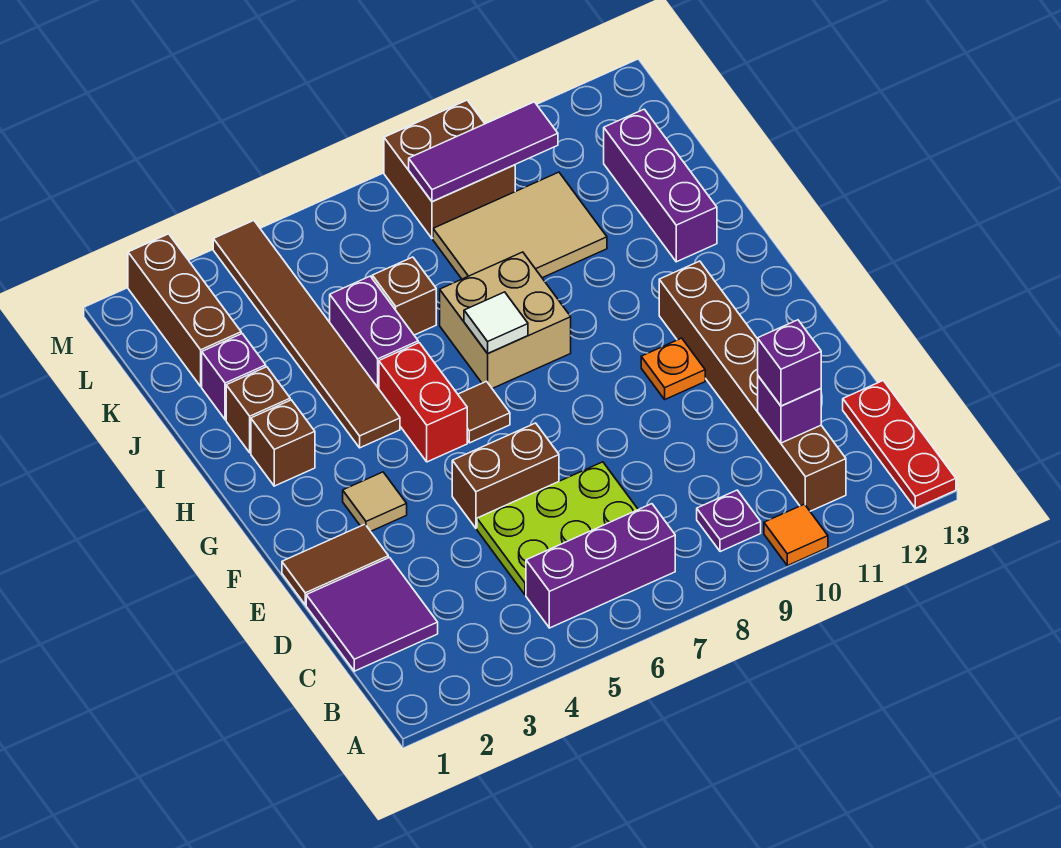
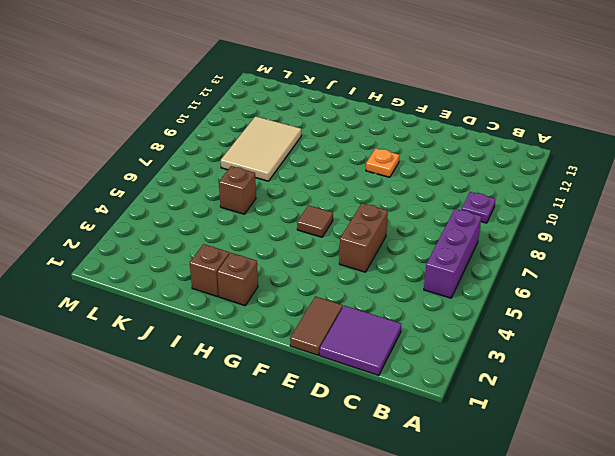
none -> orange 1x1 tile [764,504,828,566]
none -> red 1x3 plate [843,381,956,508]
none -> brown 1x6 brick [659,261,846,511]

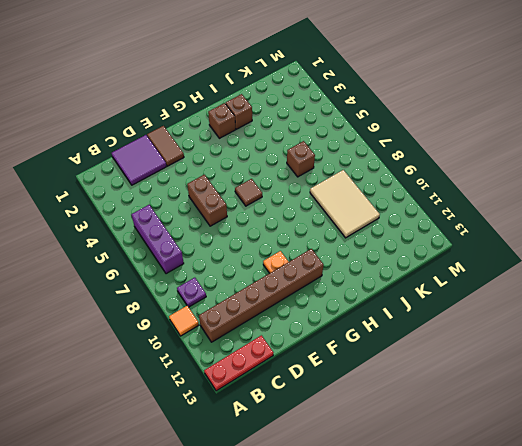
none -> lime 2x3 plate [477,462,638,595]
none -> tan 1x1 tile [343,472,407,531]
none -> red 1x2 brick [379,343,467,462]

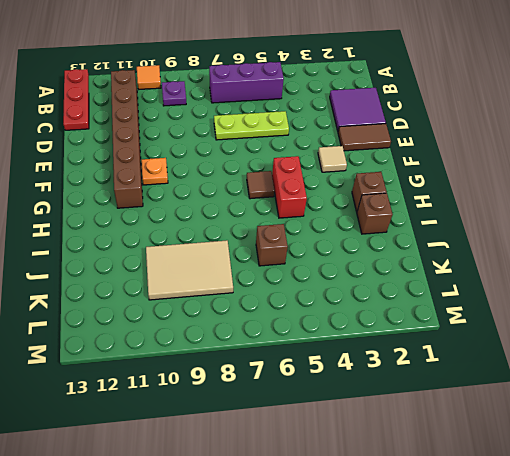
lime 1x3 plate [214,111,289,140] -> lime 2x3 plate [477,462,638,595]
none -> brown 1x2 brick [452,423,559,528]
none -> brown 1x6 tile [213,221,400,448]
none -> tan 2x2 brick [440,252,571,389]

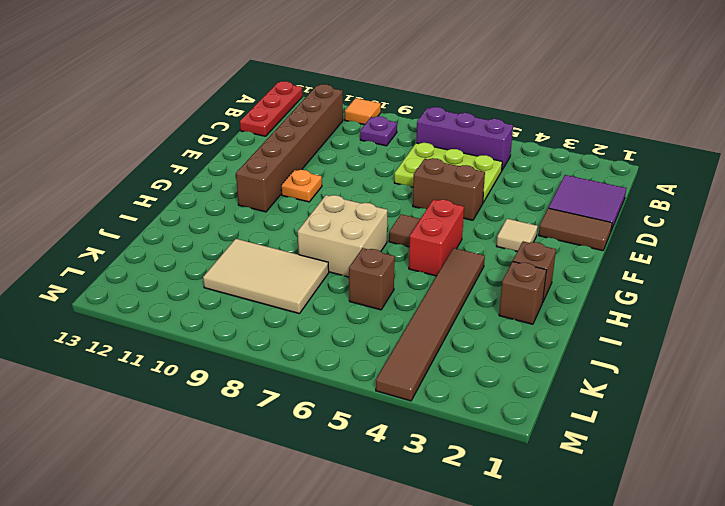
none -> purple 1x2 brick [330,276,418,389]
none -> purple 1x3 brick [604,109,717,262]
none -> purple 1x1 brick [202,334,266,420]

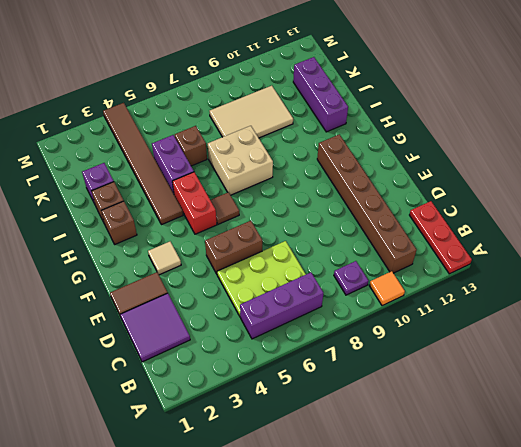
none -> orange 1x1 plate [641,338,705,399]
none -> brown 1x3 brick [128,234,241,386]
none -> brown 2x2 brick [384,100,515,239]

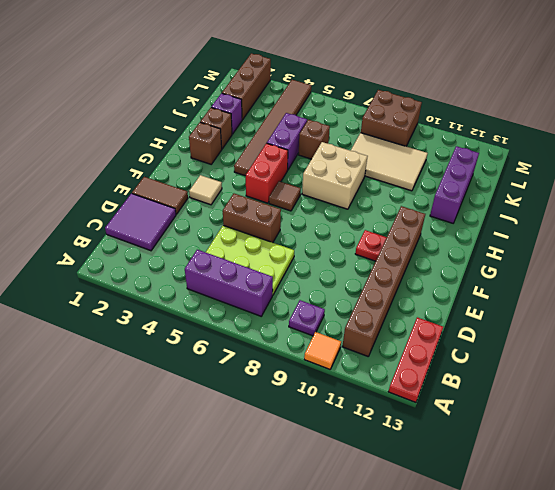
red 1x1 plate [355,230,387,261] -> orange 1x1 plate [641,338,705,399]
none -> purple 1x1 brick [758,376,821,443]
none -> white 1x1 tile [464,292,528,354]
none -> purple 1x3 tile [409,102,558,202]

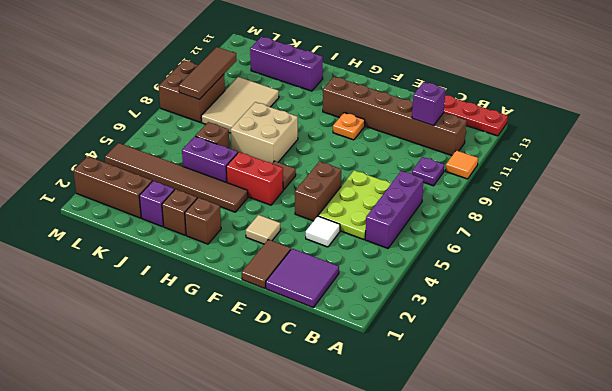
white 1x1 tile [306,216,340,247] -> white 1x1 tile moved to [464,292,528,354]
brown 1x3 tile [179,47,237,99] -> purple 1x3 tile [409,102,558,202]
none -> purple 1x1 brick [758,320,821,406]

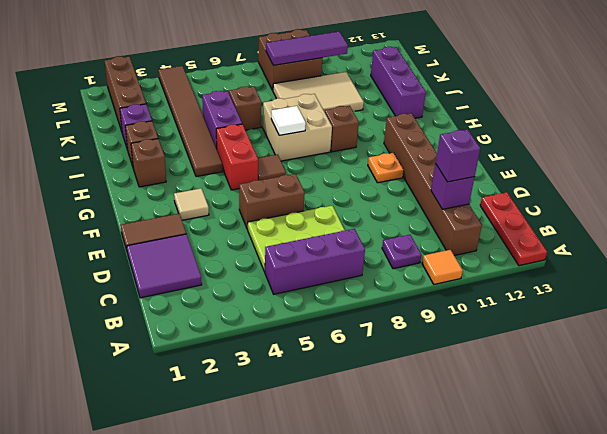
brown 1x1 brick [325,106,359,152] -> none

